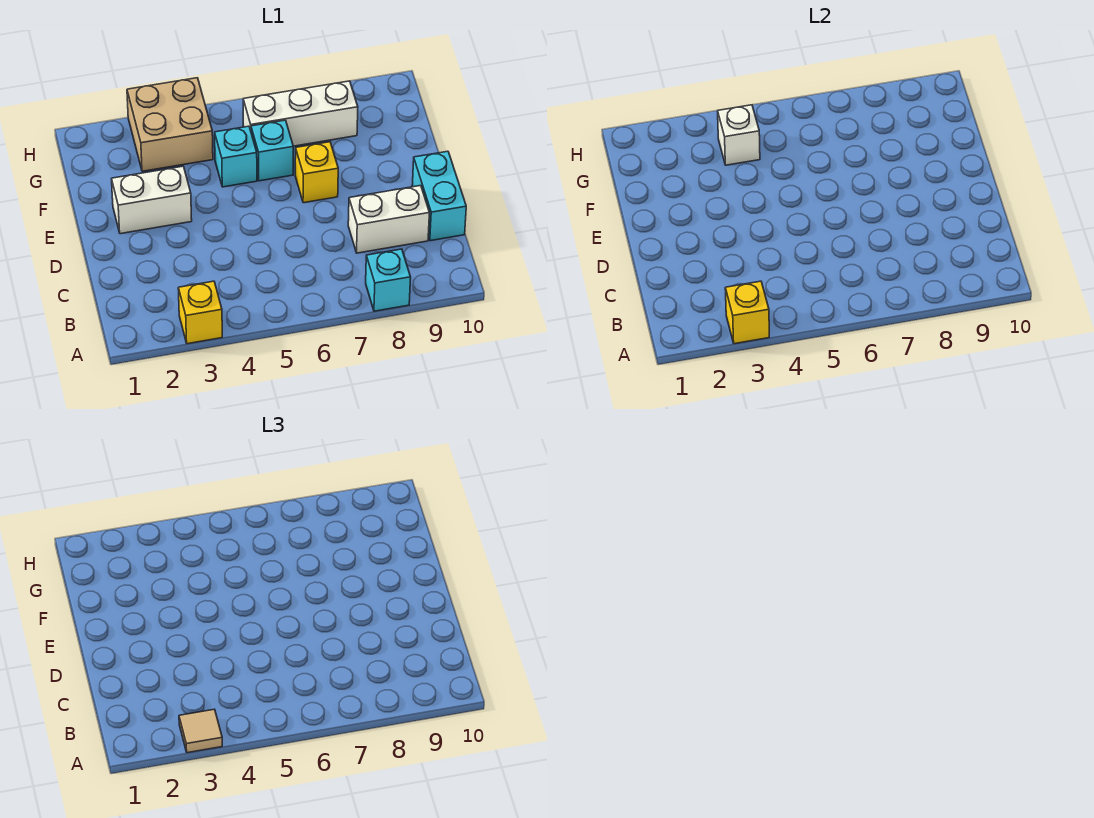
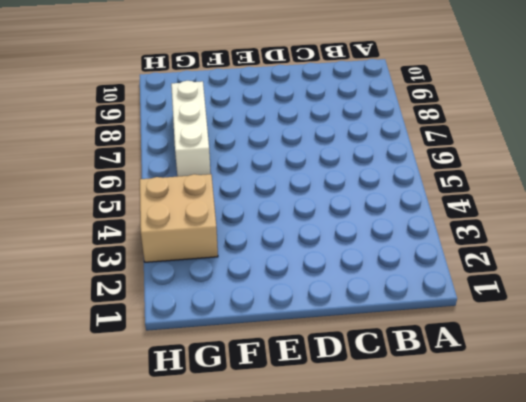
none -> yellow 1x1 brick [178,281,222,344]
none -> cyan 1x1 brick [366,249,411,311]
none -> white 1x2 brick [348,186,429,253]

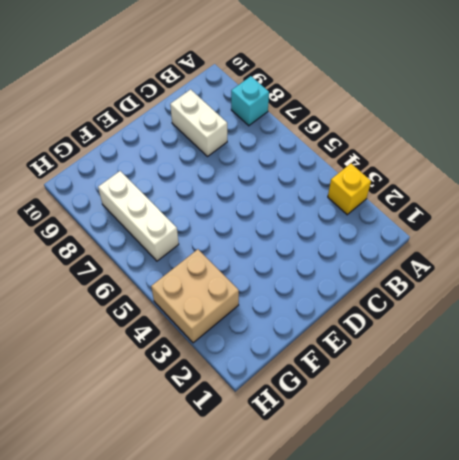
none -> cyan 1x2 brick [412,151,466,241]
none -> white 1x2 brick [112,166,192,234]
none -> yellow 1x1 brick [295,142,338,203]

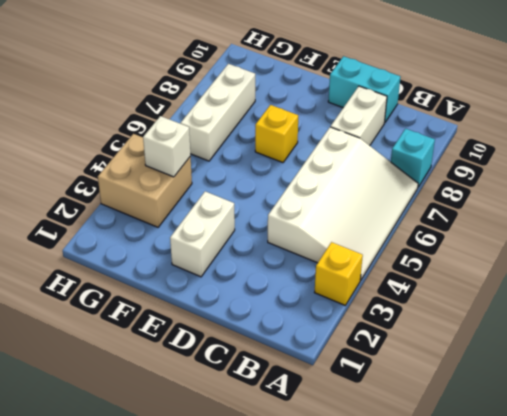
white 3x4 slope [268,127,418,280] -> none
none -> cyan 1x1 brick [215,126,257,187]
none -> cyan 1x1 brick [251,120,293,181]
none -> yellow 1x1 brick [725,281,769,344]

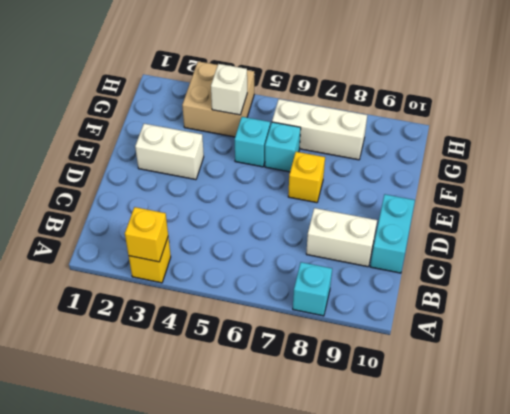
none -> tan 1x1 tile [179,709,222,753]

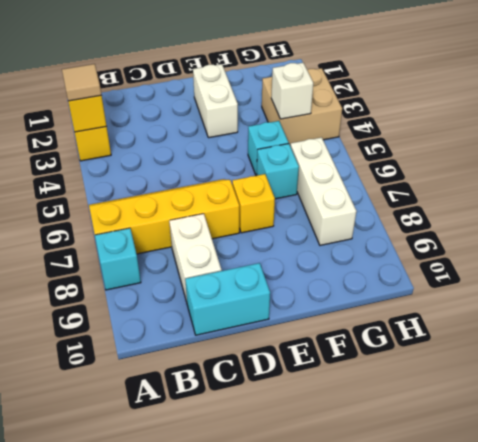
yellow 2x4 slope [89,179,239,254] -> none

